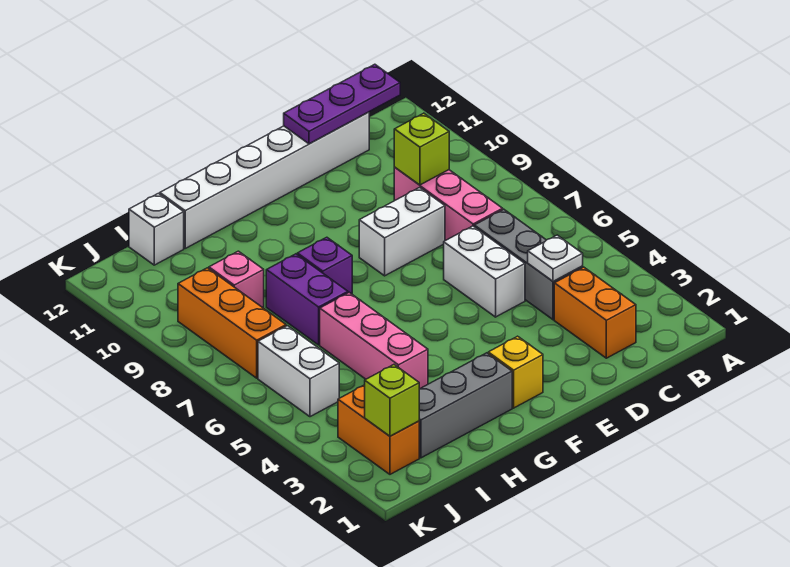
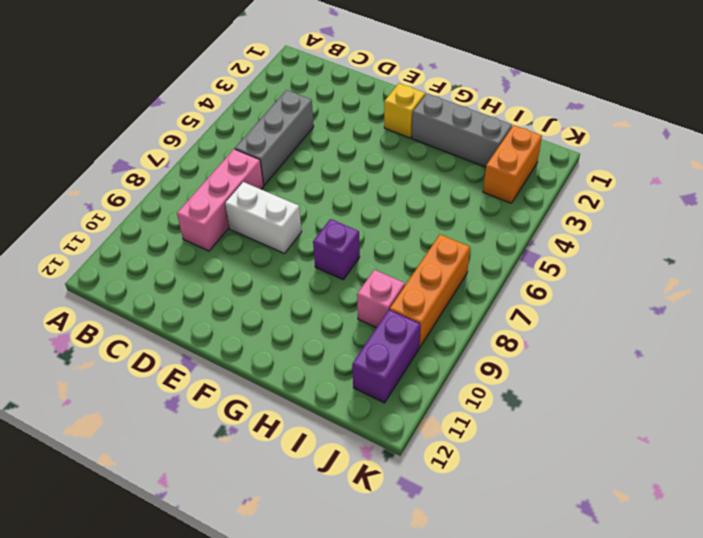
purple 1x2 brick [352,310,420,403] -> purple 1x2 brick moved to [266,254,348,345]
none -> orange 1x2 brick [554,267,636,358]
none -> white 1x6 brick [160,112,369,248]
none -> white 1x2 brick [444,226,525,317]

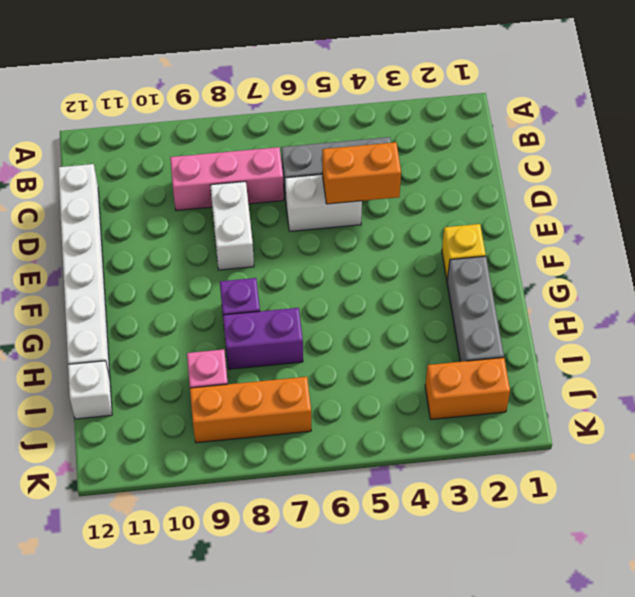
orange 1x2 brick [322,142,401,204] -> orange 1x2 brick moved to [554,267,636,358]
none -> pink 1x3 brick [320,292,428,389]
none -> white 1x2 brick [258,326,339,417]
none -> purple 1x3 plate [284,64,400,144]

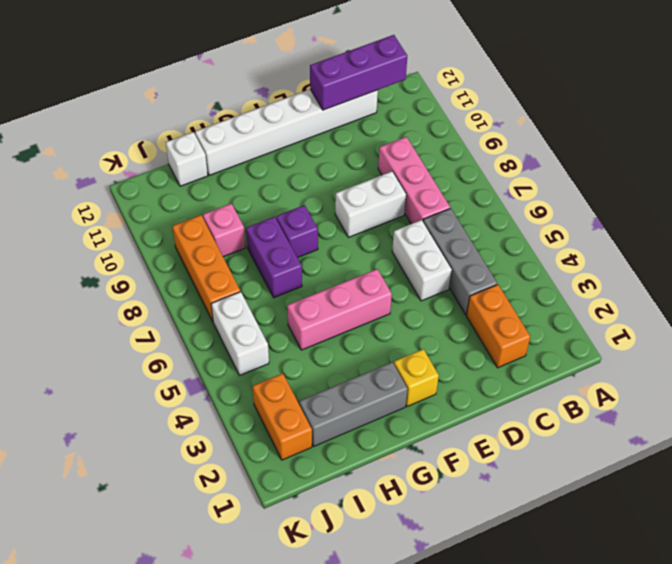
purple 1x3 brick [310,35,407,110] -> purple 1x3 plate [284,64,400,144]
pink 1x3 brick [287,269,392,350] -> pink 1x3 brick turned to [320,292,428,389]
none -> white 1x1 plate [528,235,583,282]
none -> lime 1x1 brick [394,113,449,185]
none -> lime 1x1 brick [365,365,419,436]

